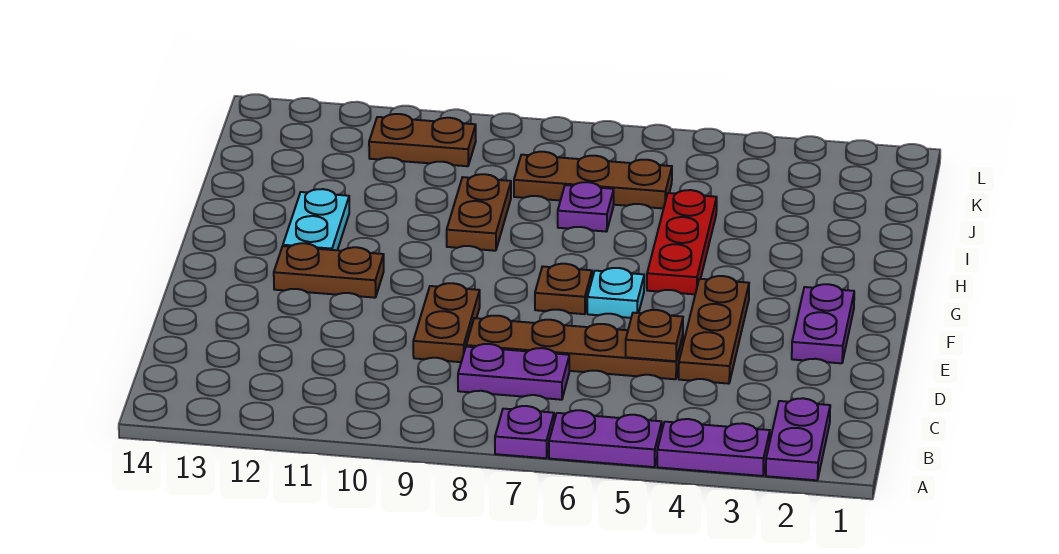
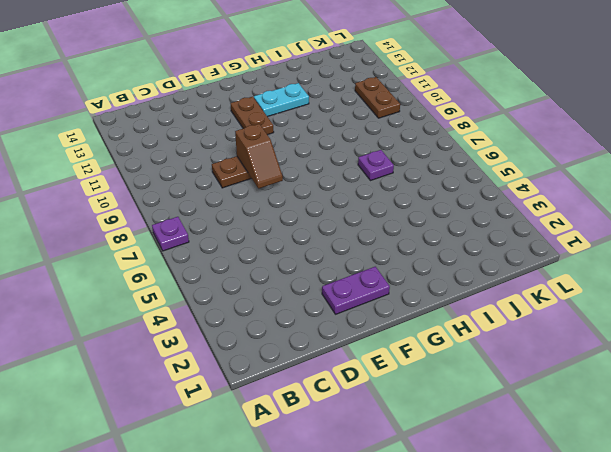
brown 1x2 slope [235,124,283,189] -> none
none -> purple 1x2 plate [766,398,830,480]
none -> purple 1x2 plate [657,419,770,476]
none -> purple 1x2 plate [549,410,662,467]

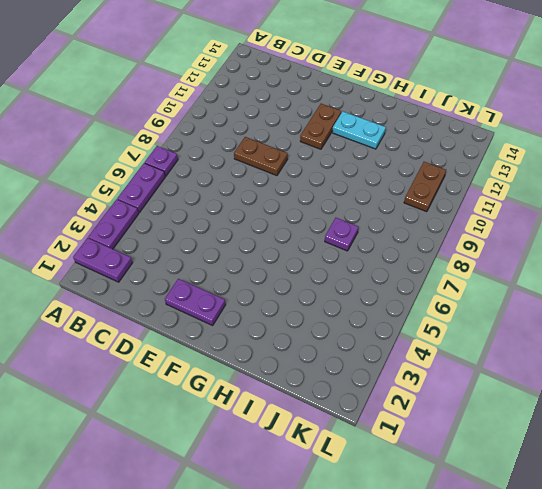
none -> purple 1x2 plate [458,344,569,400]
none -> brown 1x3 plate [679,276,749,384]
none -> brown 1x4 plate [466,316,683,379]

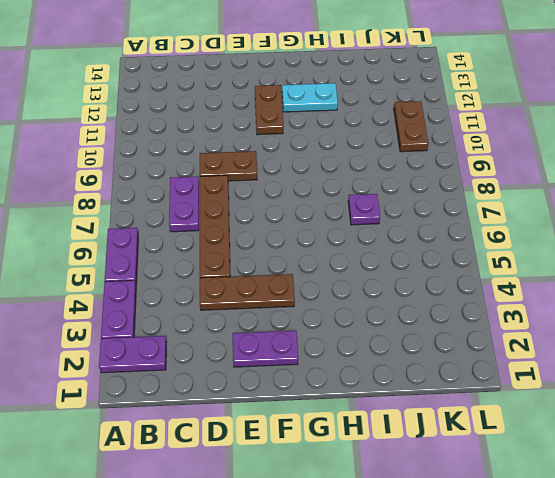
none -> purple 1x1 plate [495,406,554,458]
none -> cyan 1x1 plate [587,268,644,318]
none -> brown 1x1 plate [535,264,592,314]

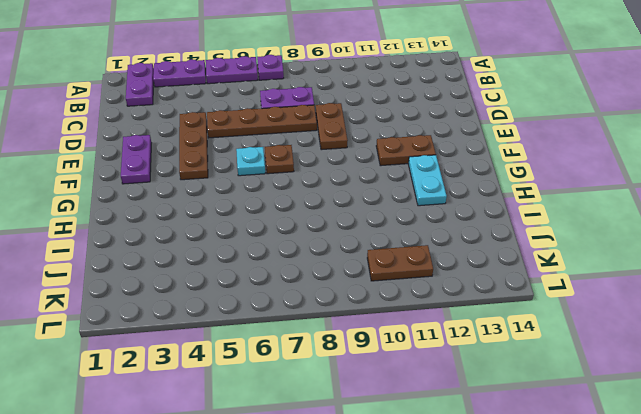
none -> red 1x3 plate [647,190,717,294]
none -> brown 1x2 plate [447,174,511,251]
none -> purple 1x1 plate [558,182,614,232]

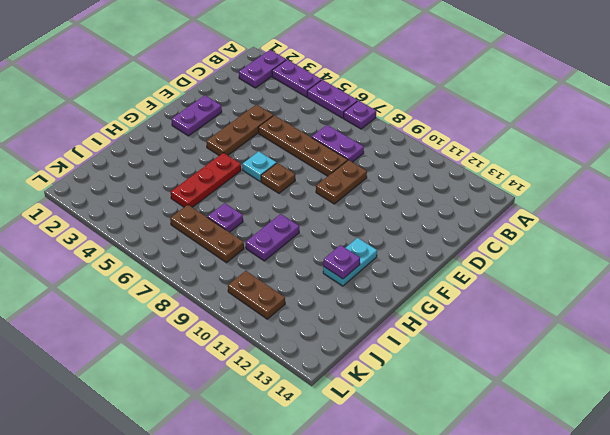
purple 1x2 plate [246,214,299,261] -> brown 1x2 plate [447,174,511,251]
purple 1x1 plate [323,245,360,279] -> none
none -> brown 1x2 plate [274,243,384,298]
none -> brown 1x1 plate [626,310,683,361]

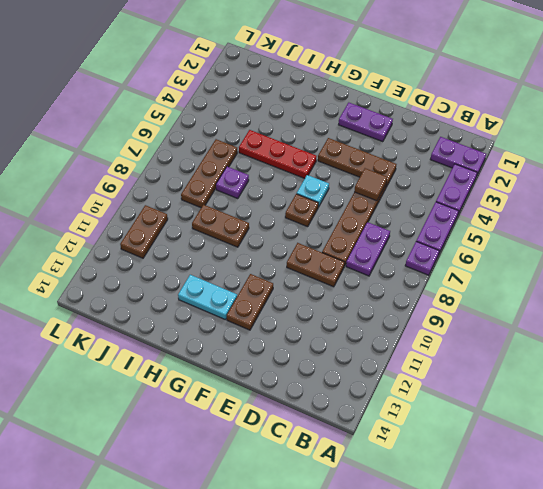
brown 1x1 tile [354,168,387,201] -> brown 1x1 plate [626,310,683,361]

